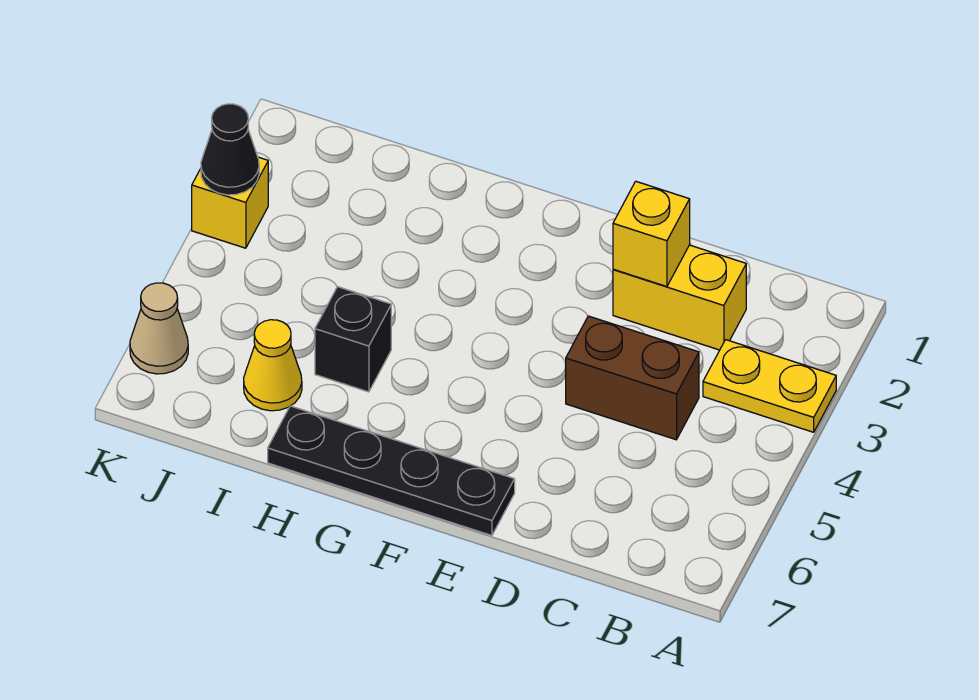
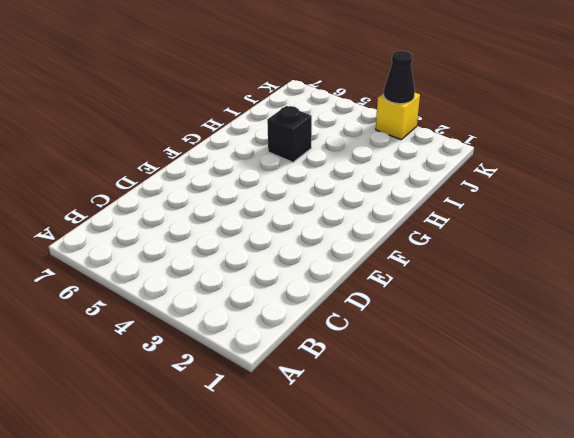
none -> yellow 1x2 plate [703,340,836,432]
none -> yellow 1x2 brick [613,245,746,350]

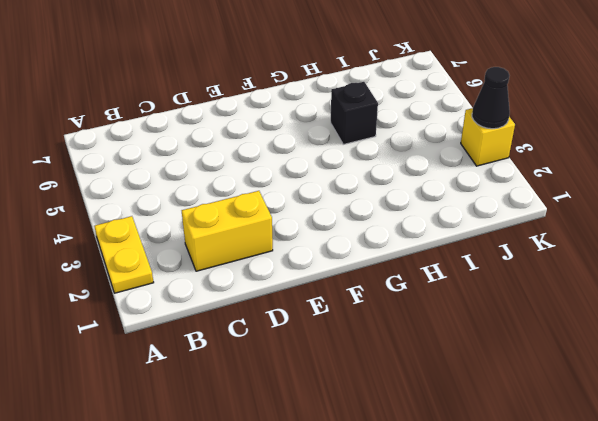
yellow 1x2 plate [94,216,154,293] -> yellow 1x2 plate turned to [703,340,836,432]
none -> brown 1x2 brick [566,316,699,440]
none -> black 1x4 plate [268,406,515,536]

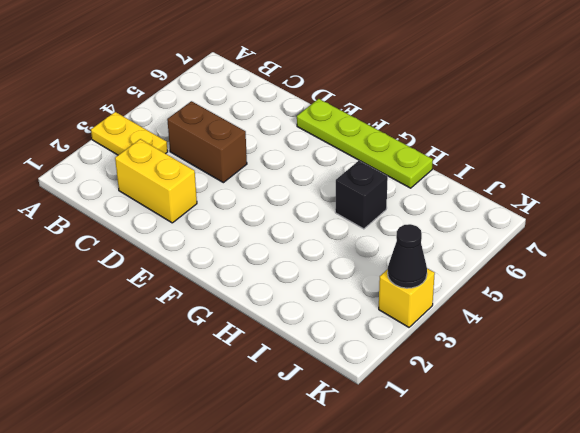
lime 1x4 plate [297,99,433,188] -> black 1x4 plate [268,406,515,536]
none -> yellow 1x1 cone [244,320,302,411]
none -> tan 1x1 cone [130,283,188,374]

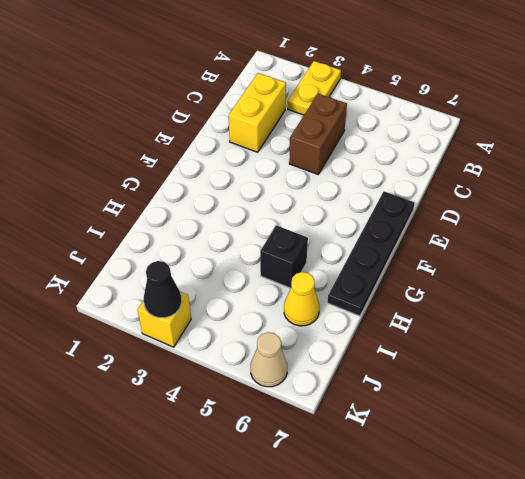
none -> yellow 1x1 brick [613,181,690,287]

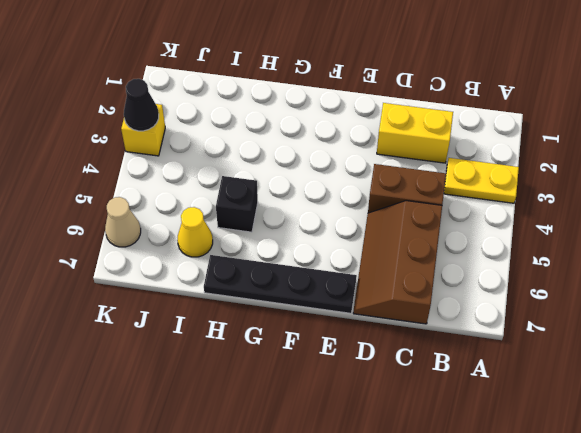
brown 2x3 slope [353,201,442,324] -> none
none -> yellow 1x1 brick [613,181,690,287]

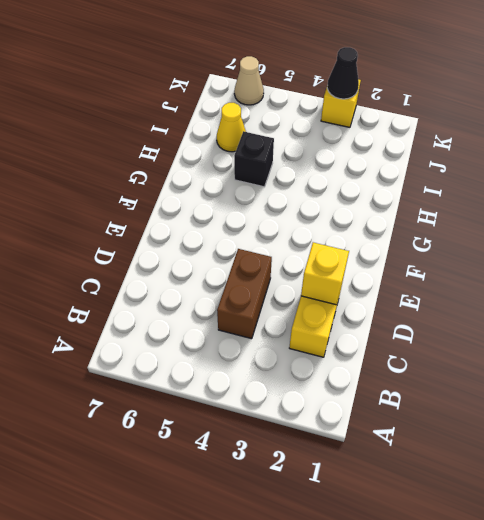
none -> yellow 1x2 plate [703,340,836,432]
none -> black 1x4 plate [268,406,515,536]

